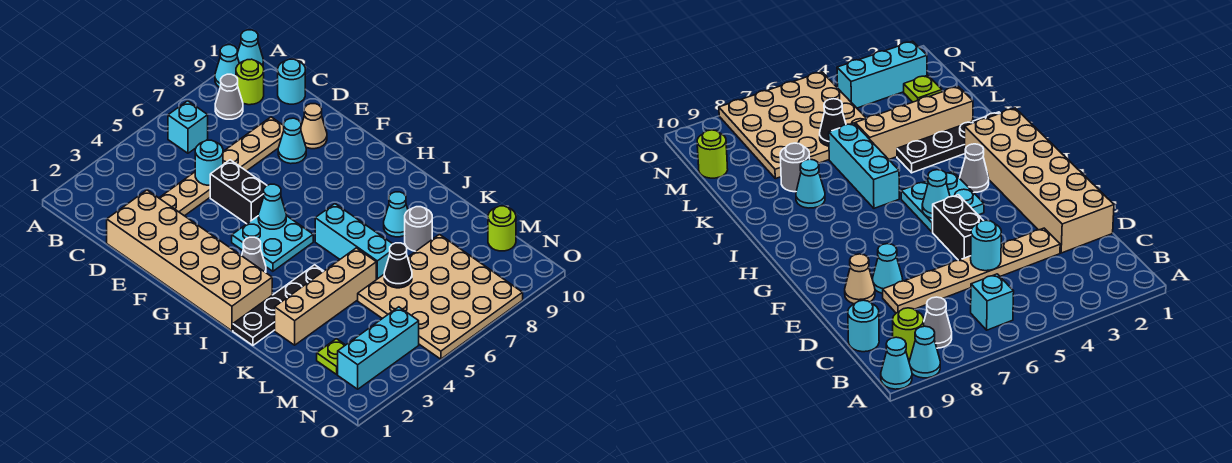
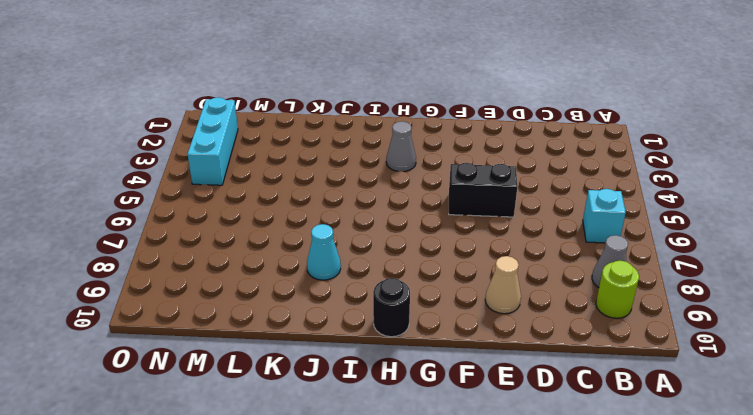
black 1x1 round brick [373,278,410,337] -> none
none -> cyan 1x1 cone [215,45,239,87]
none -> cyan 1x1 cone [237,30,263,66]
none -> cyan 1x1 round brick [278,59,305,104]

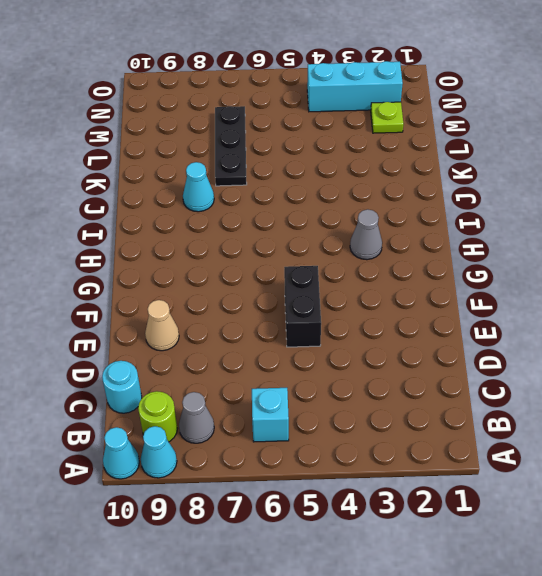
black 1x3 plate [215,106,247,186] -> tan 4x4 plate [358,234,523,359]
none -> tan 2x6 brick [107,190,272,331]
none -> tan 1x6 plate [159,117,284,216]
none -> cyan 1x1 cone [278,118,306,164]

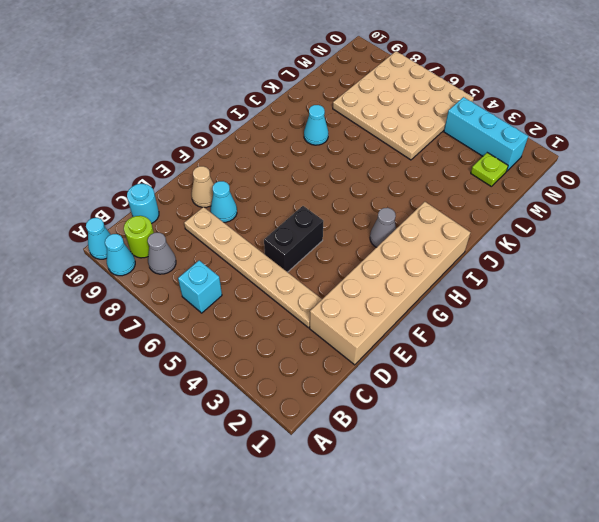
none -> cyan 2x2 plate [232,216,313,271]
none -> cyan 1x3 brick [315,204,392,280]
none -> black 1x4 plate [233,265,324,345]

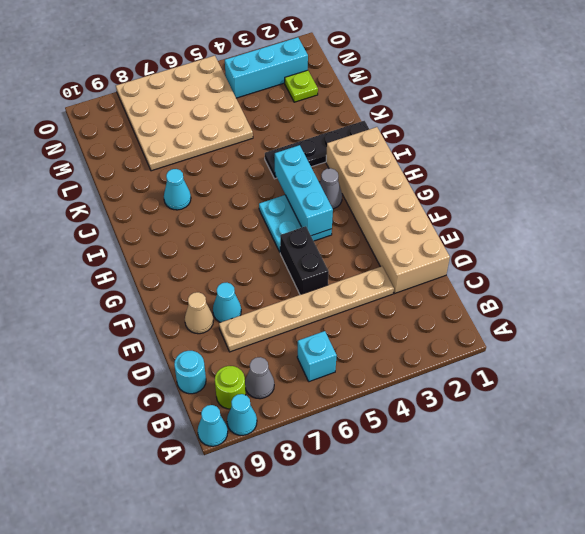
cyan 1x3 brick [275,145,333,236] -> cyan 1x3 brick moved to [315,204,392,280]
none -> tan 1x4 brick [275,248,376,345]
none -> grey 1x1 round brick [405,207,432,251]
none -> lime 1x1 round brick [488,206,516,251]

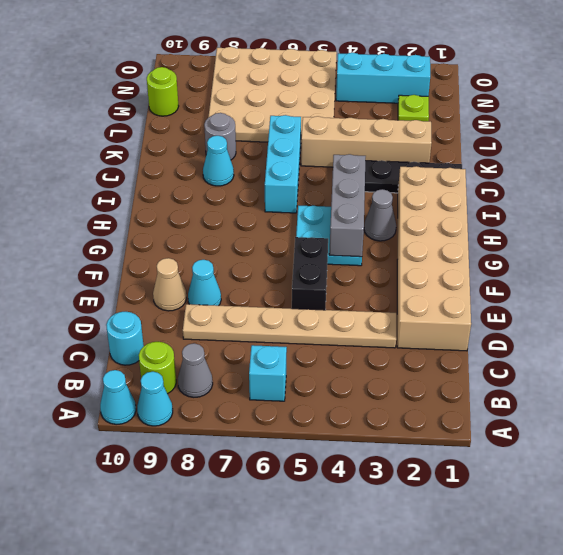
grey 1x3 brick [329,154,366,257] -> none
none -> cyan 1x1 round brick [195,140,223,185]
none -> cyan 1x1 cone [258,184,286,229]
none -> black 1x1 cone [384,243,412,288]

